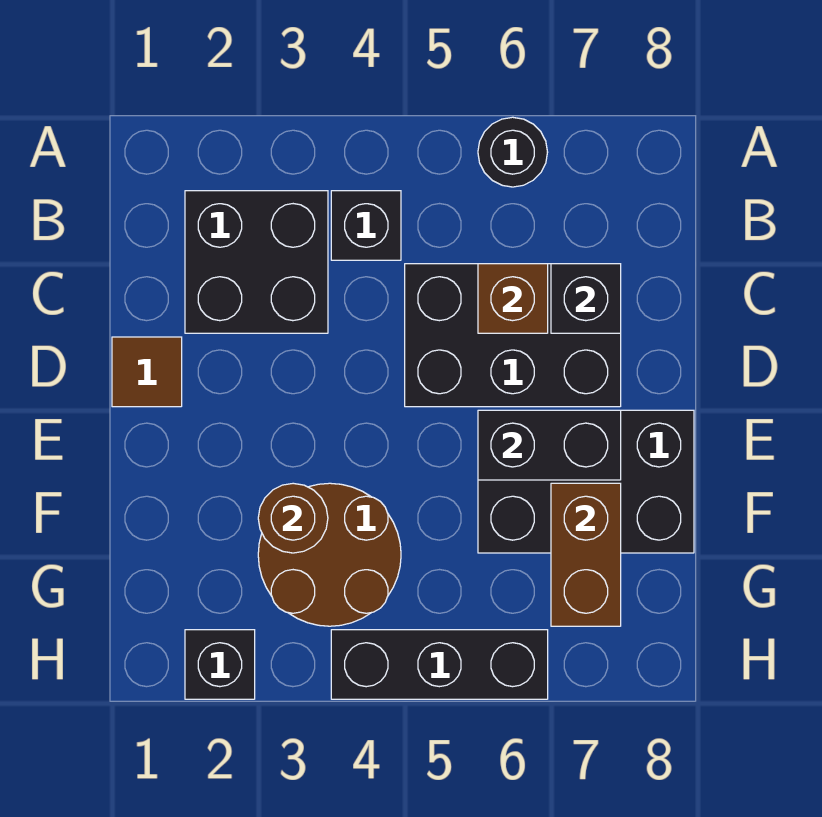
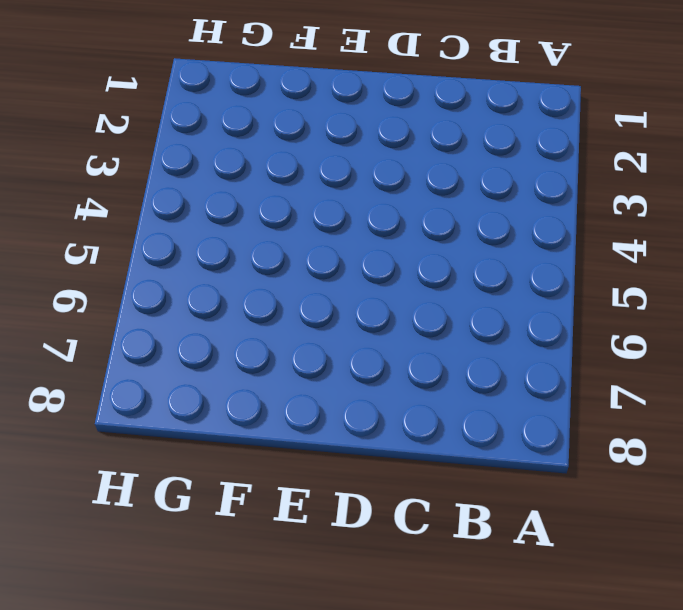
none -> black 1x1 round brick [478,117,548,187]
none -> black 2x2 brick [185,191,328,333]
none -> black 1x1 brick [331,191,401,260]

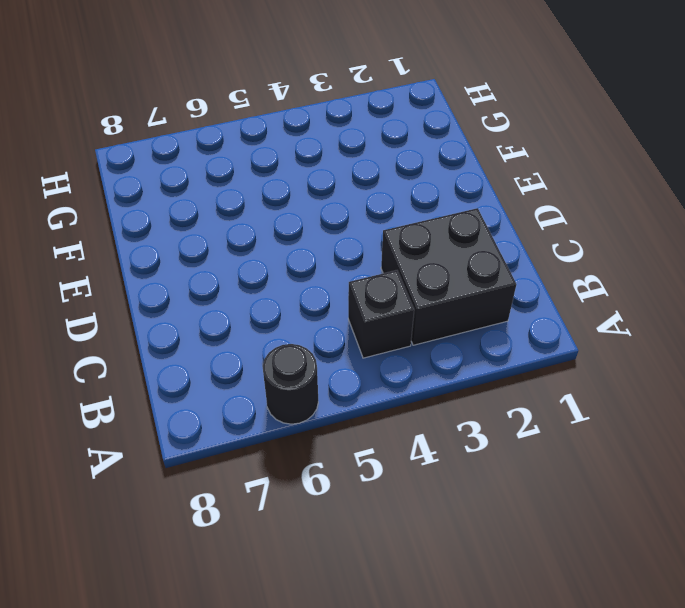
none -> black 2x3 brick [405,264,621,407]
none -> brown 1x1 tile [112,337,182,407]
none -> black 2x3 brick [478,410,694,553]

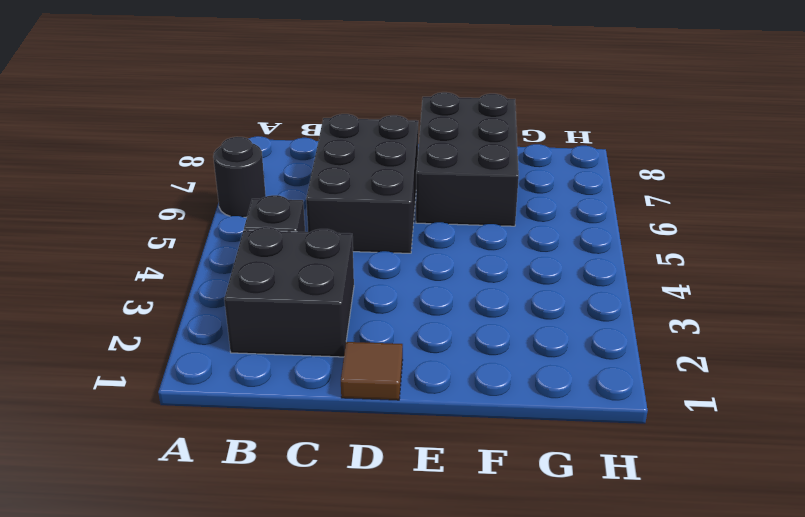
none -> brown 2x2 round brick [258,483,401,626]
none -> black 1x1 brick [185,630,255,699]
none -> black 1x3 brick [331,630,548,699]

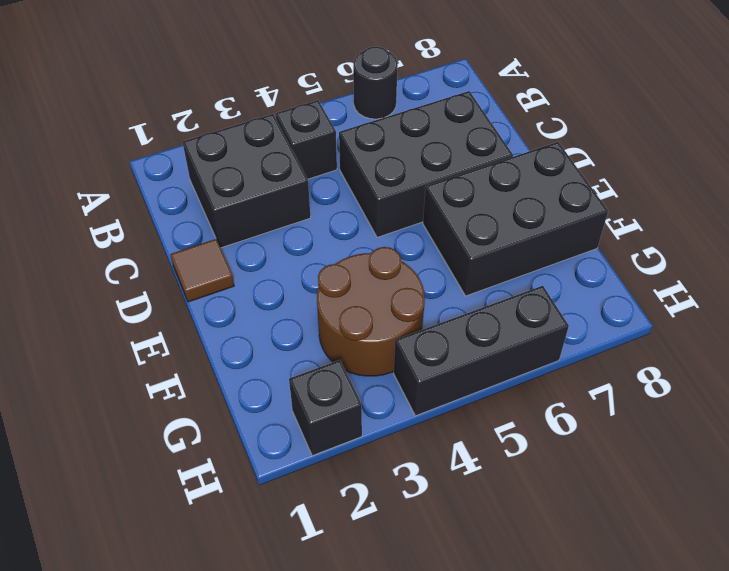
none -> brown 1x1 brick [478,264,548,333]
none -> black 1x1 brick [551,264,621,333]
none -> black 1x2 brick [478,410,621,480]

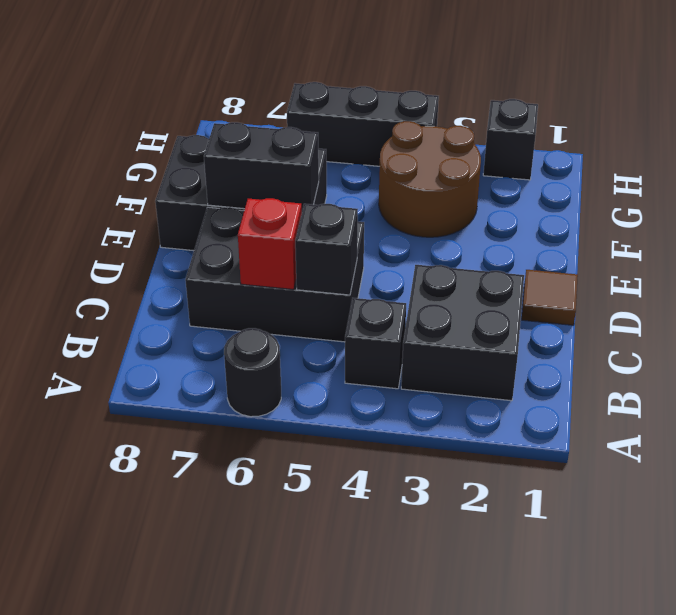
black 1x1 brick [295,204,358,295] -> black 1x1 brick moved to [551,264,621,333]
red 1x1 brick [238,198,301,290] -> brown 1x1 brick [478,264,548,333]
none -> brown 1x1 round brick [258,483,328,553]
none -> brown 1x2 brick [551,483,621,626]

